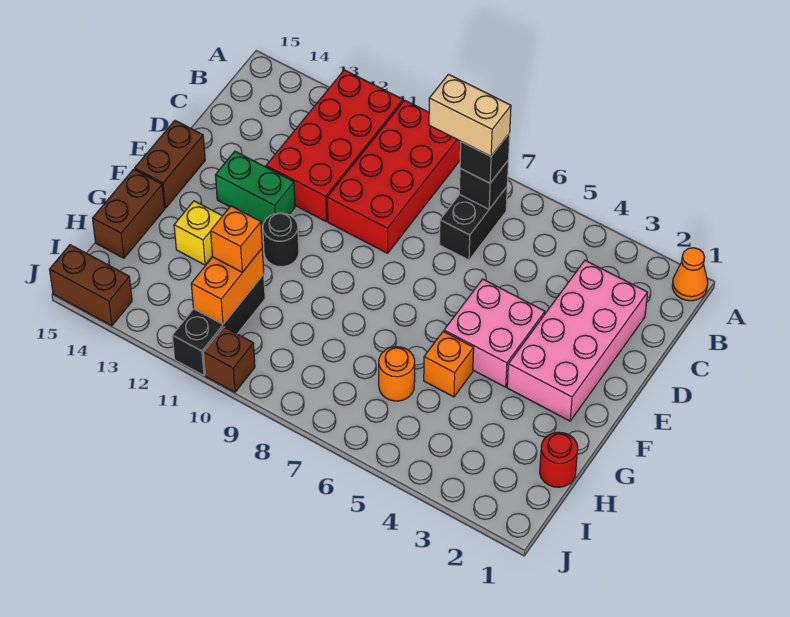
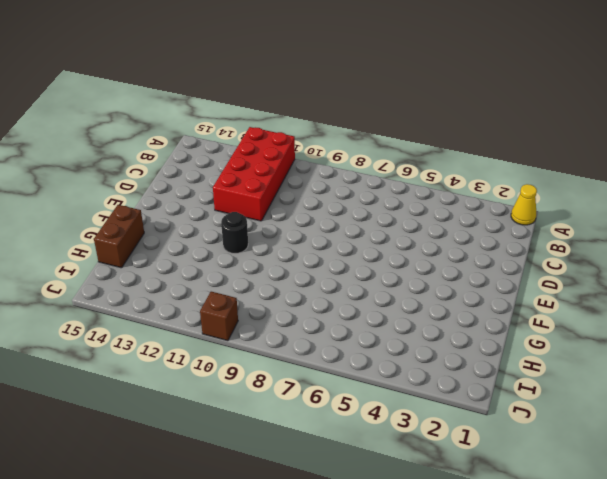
yellow 1x1 cone [511,184,537,225] -> orange 1x1 cone [672,248,708,301]
none -> red 2x4 brick [327,100,461,253]
none -> black 1x2 brick [440,187,507,260]
none -> pink 2x4 brick [507,260,648,421]

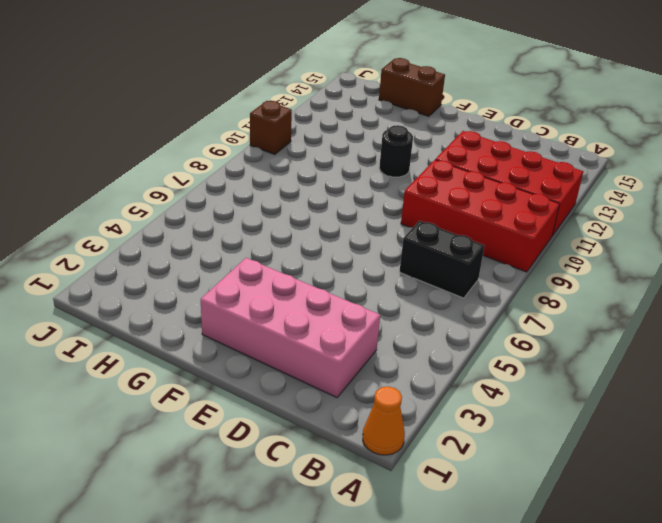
none -> pink 2x2 brick [444,279,545,387]
none -> green 1x2 brick [215,151,295,224]
none -> brown 1x2 brick [135,121,205,208]

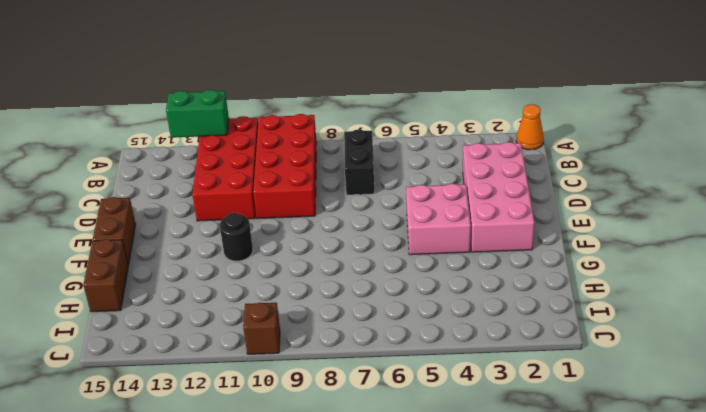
green 1x2 brick [166,90,229,138] -> green 1x2 brick moved to [215,151,295,224]
none -> orange 1x1 brick [424,331,474,397]
none -> yellow 1x1 brick [174,201,222,265]
none -> red 1x1 round brick [540,432,578,487]

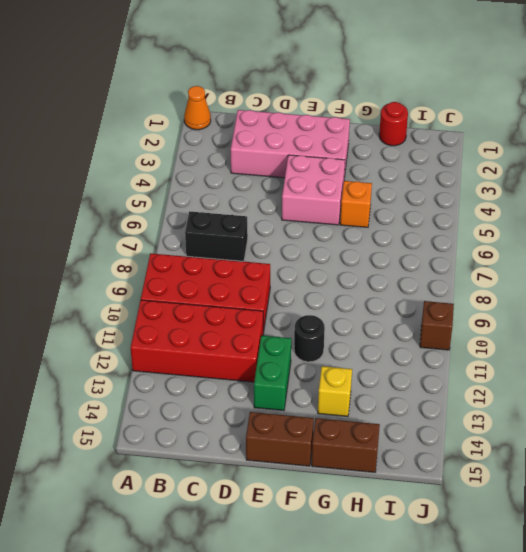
none -> orange 1x1 round brick [379,347,415,401]
none -> black 1x3 brick [172,274,265,375]
none -> brown 1x2 brick [50,245,132,326]

